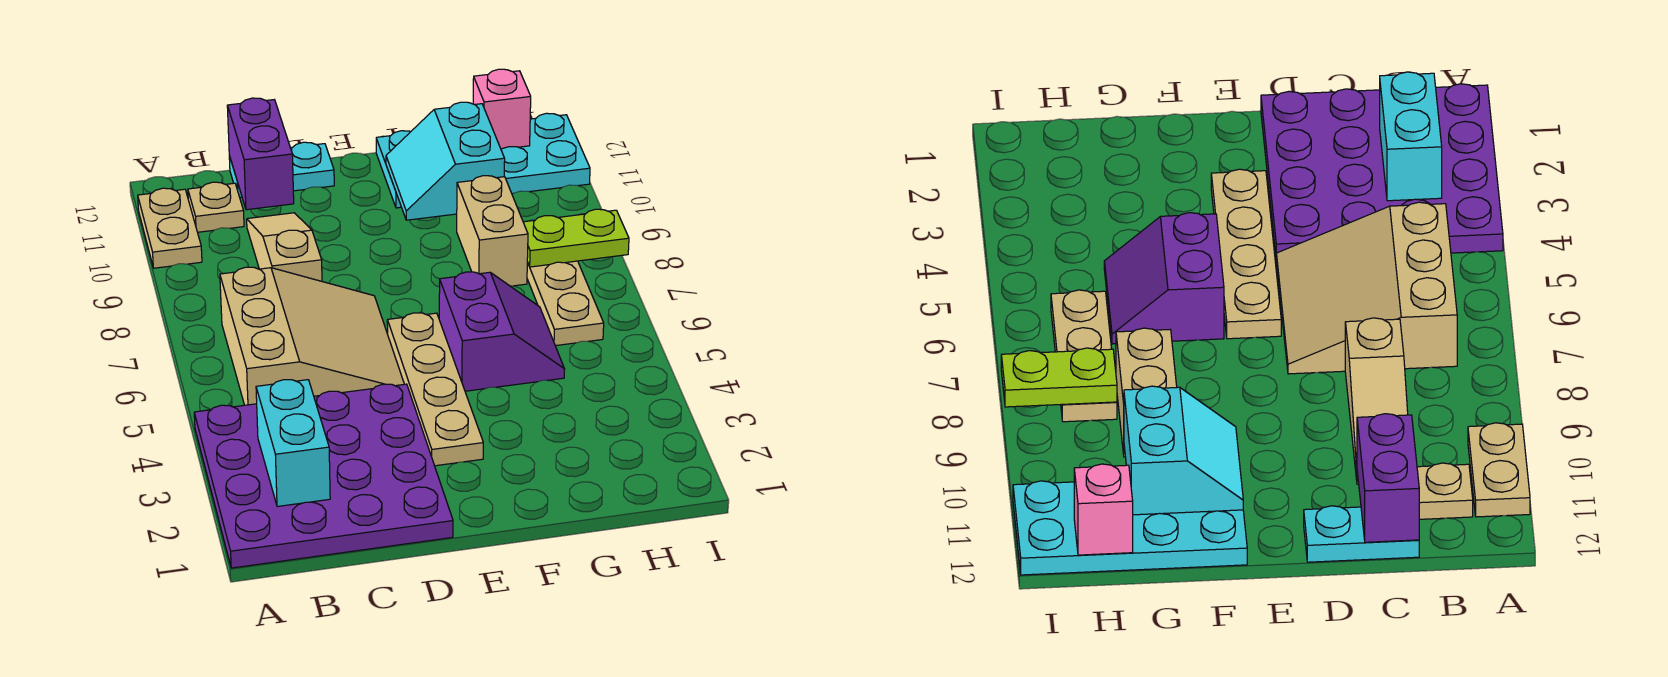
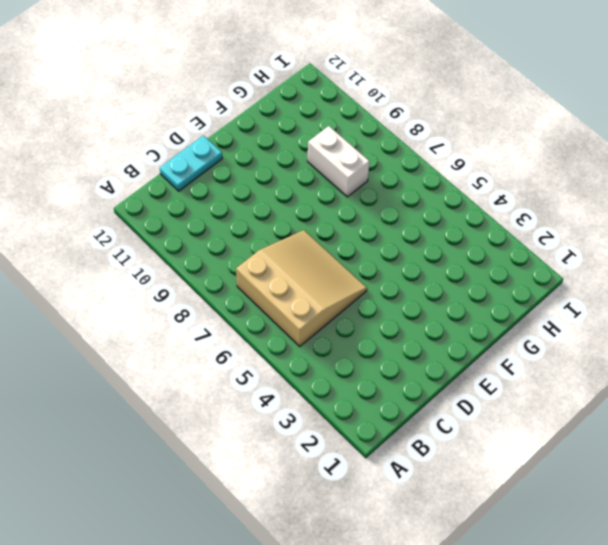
white 1x2 brick [307,126,370,197] -> tan 1x2 brick [457,176,528,286]
none -> purple 4x4 plate [194,384,453,568]
none -> tan 1x2 plate [138,188,202,268]
none -> tan 1x1 plate [188,182,244,232]

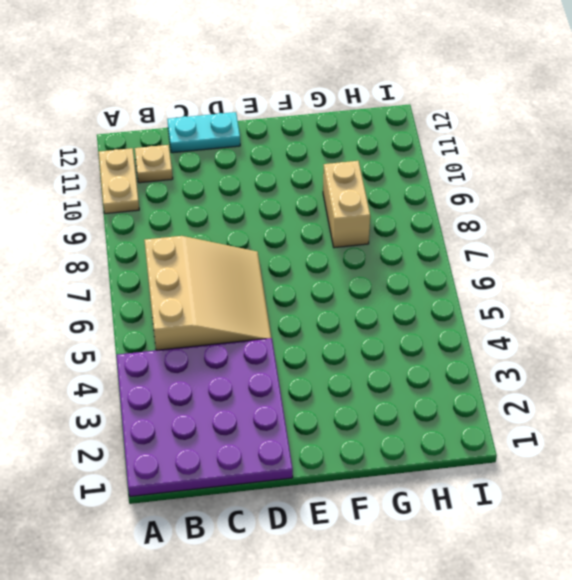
none -> tan 1x3 slope [247,213,322,281]
none -> tan 1x4 plate [387,313,483,466]
none -> purple 2x2 slope [439,272,565,391]

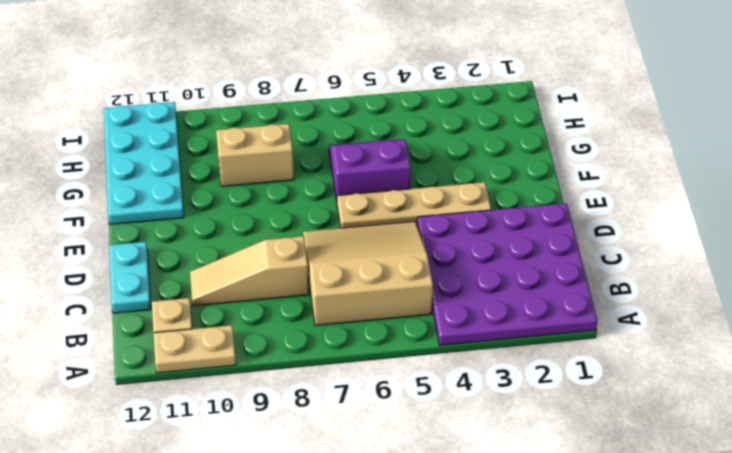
none -> tan 1x3 plate [527,261,604,346]
none -> cyan 1x2 brick [256,380,330,507]
none -> purple 1x2 brick [227,98,294,210]

